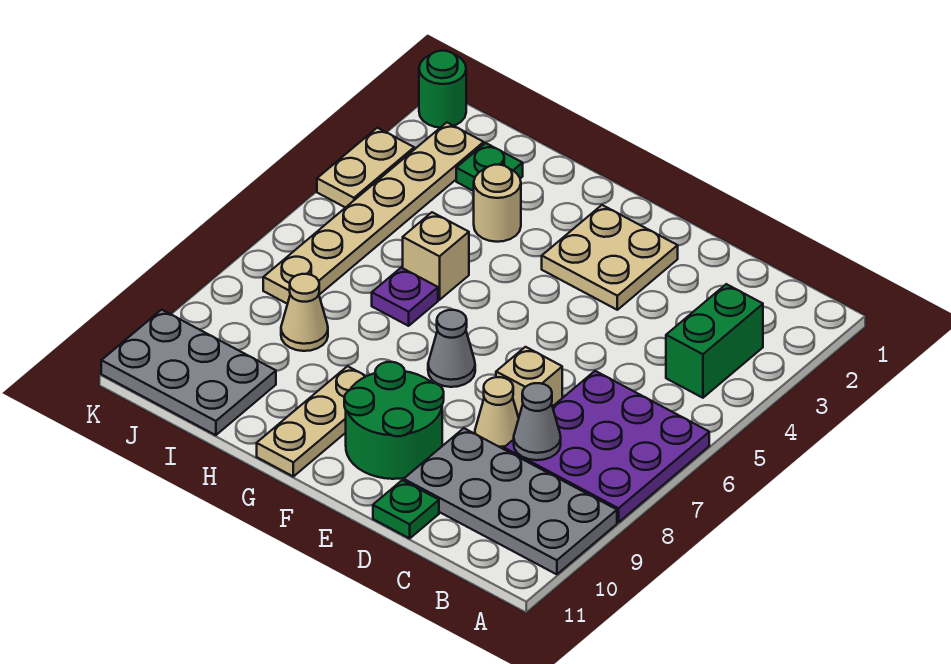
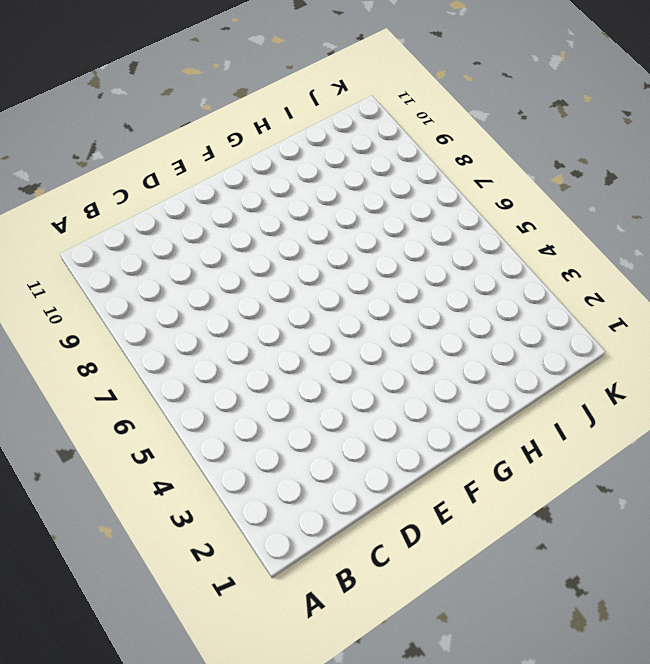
none -> purple 3x3 plate [504,371,709,522]
none -> grey 2x4 plate [404,428,617,574]
none -> green 1x2 brick [666,284,763,398]

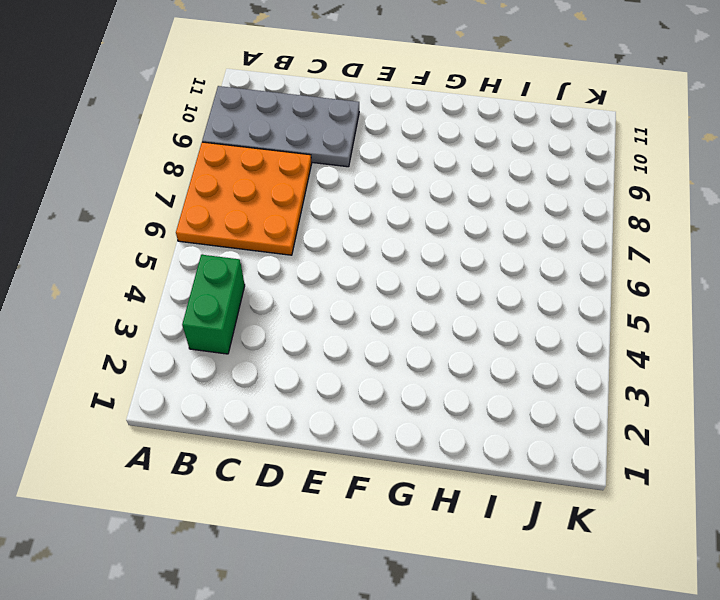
orange 3x3 plate [176,142,312,255] -> purple 3x3 plate [504,371,709,522]
none -> tan 1x1 brick [496,347,562,418]
none -> tan 1x1 cone [475,377,519,449]
none -> green 1x1 plate [373,480,439,538]

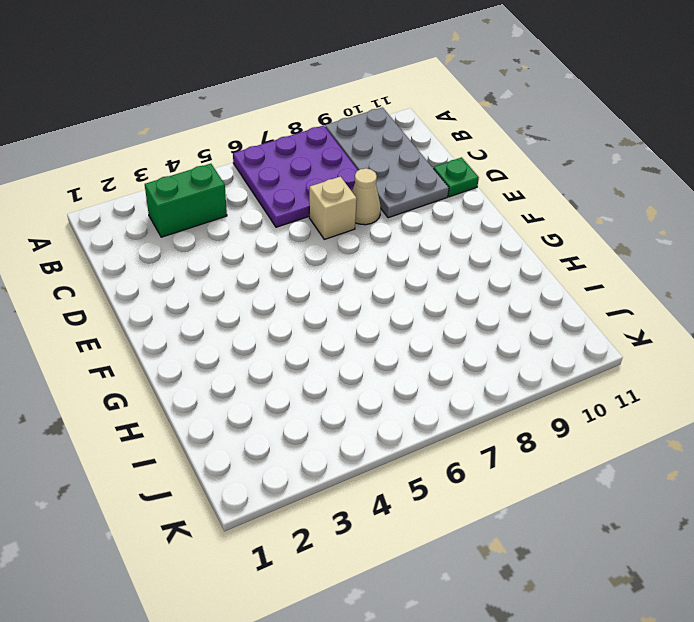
none -> tan 2x2 plate [542,205,678,310]
none -> green 2x2 round brick [344,362,444,479]
none -> grey 1x1 cone [428,310,475,387]

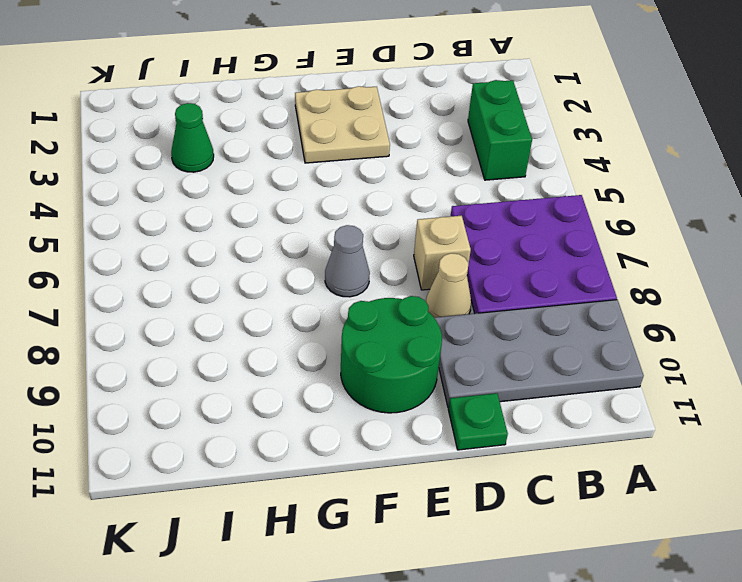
green 1x1 cone [171,103,214,172] -> none
none -> tan 1x3 plate [257,366,366,476]
none -> tan 1x1 round brick [474,165,521,242]
none -> tan 1x1 brick [403,212,469,300]

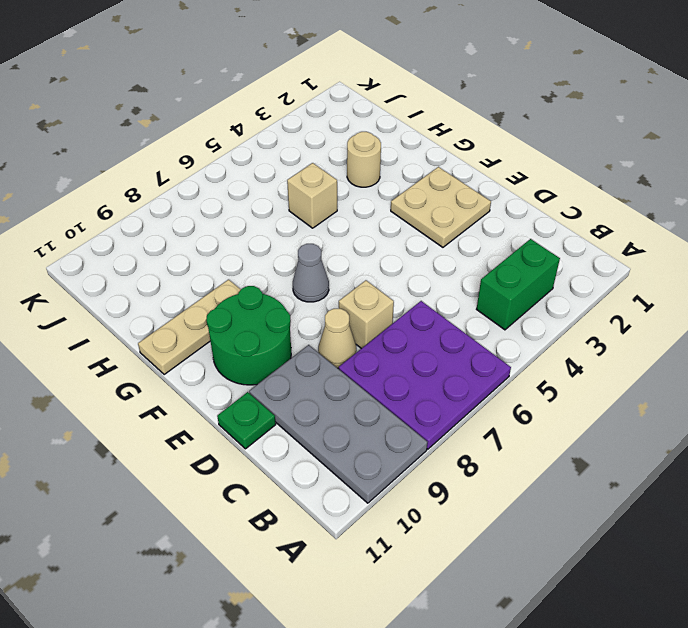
none -> purple 1x1 plate [372,268,438,326]
none -> green 1x1 plate [456,143,523,191]
none -> tan 1x1 cone [281,274,328,351]

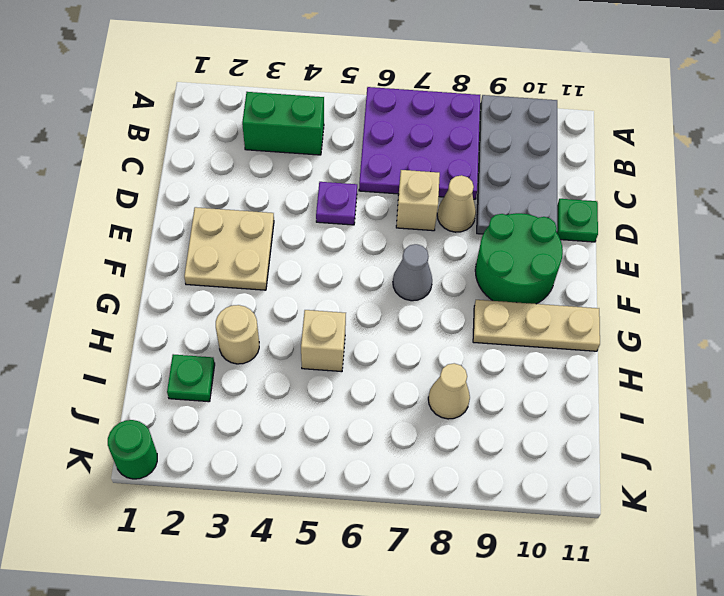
purple 1x1 plate [316,182,357,225] -> purple 1x1 plate moved to [372,268,438,326]
none -> grey 2x3 plate [101,310,276,435]
none -> tan 1x6 plate [263,122,484,304]
none -> tan 1x2 plate [317,128,414,208]

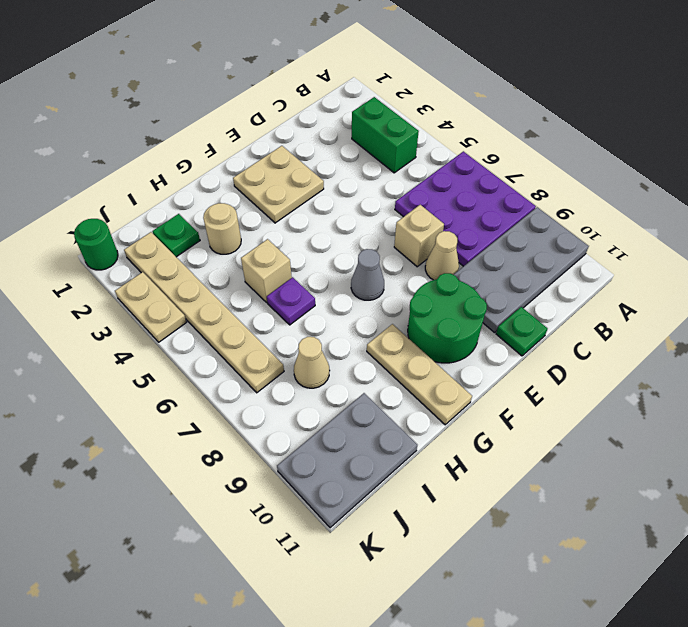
none -> grey 1x1 cone [514,383,561,460]

